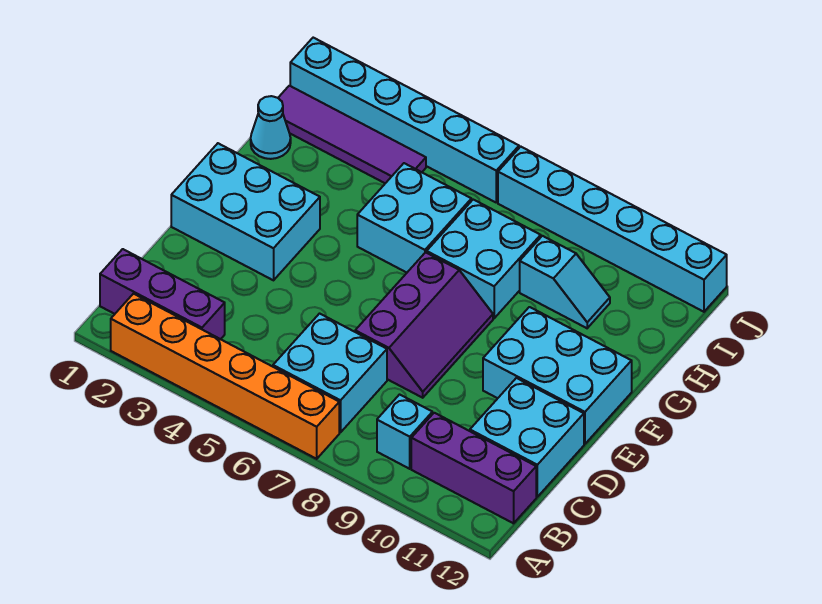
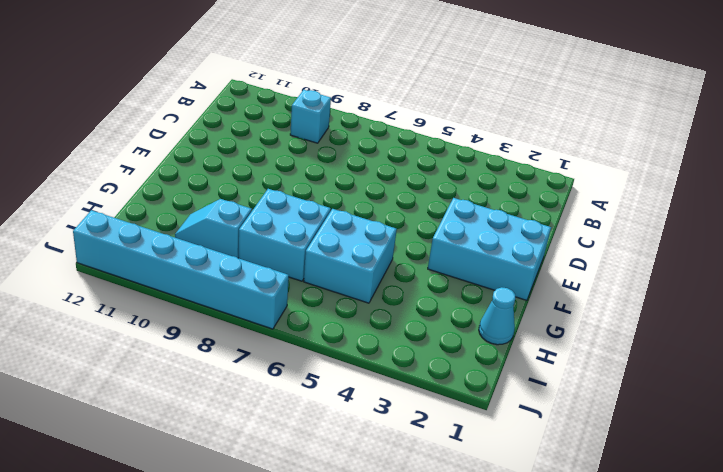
none -> orange 1x6 brick [111,294,339,459]
none -> purple 1x3 brick [100,249,225,339]
none -> cyan 2x2 brick [273,314,387,432]

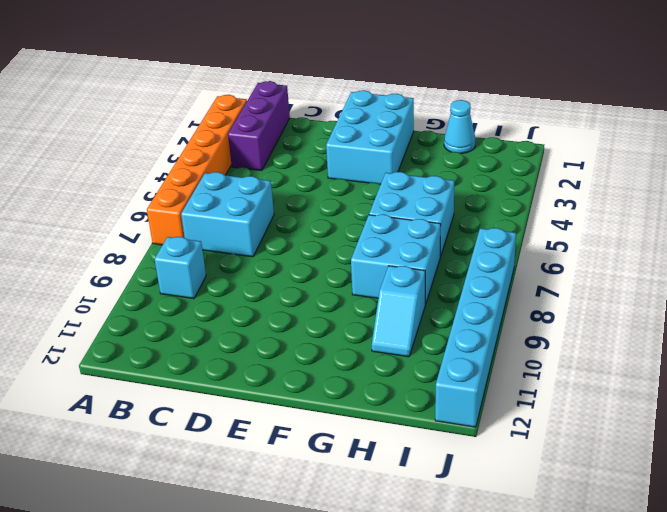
none -> purple 1x3 brick [411,413,536,523]
none -> cyan 2x2 brick [470,378,584,497]
none -> purple 2x3 slope [355,252,493,398]

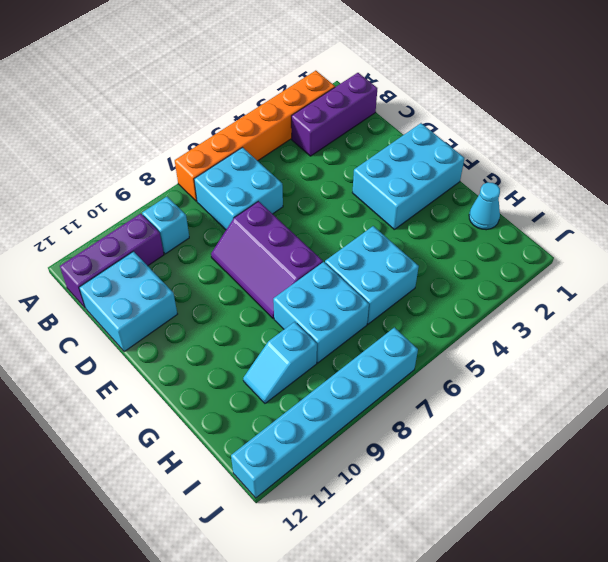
none -> cyan 2x3 brick [483,307,632,444]
none -> purple 1x4 tile [278,86,426,183]
none -> cyan 1x6 brick [290,38,519,202]

